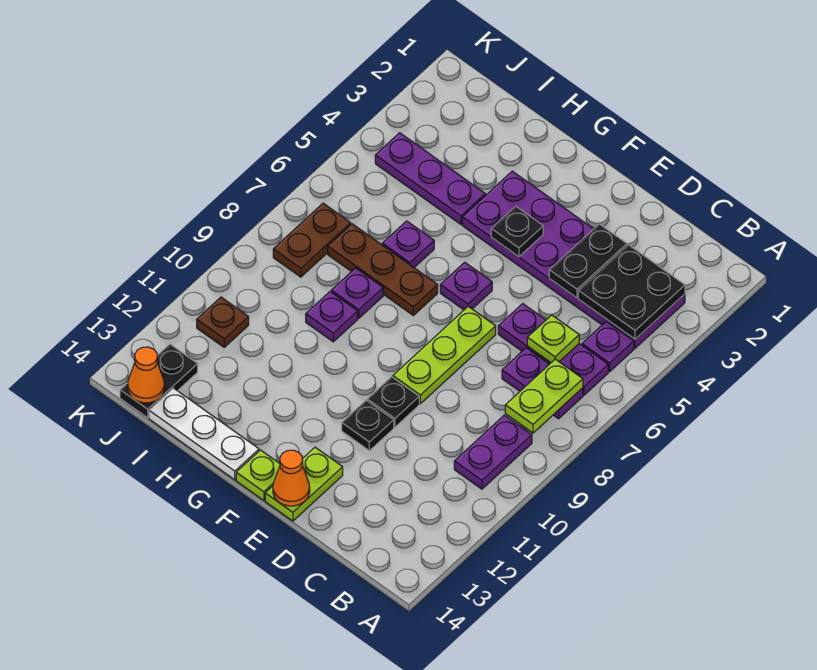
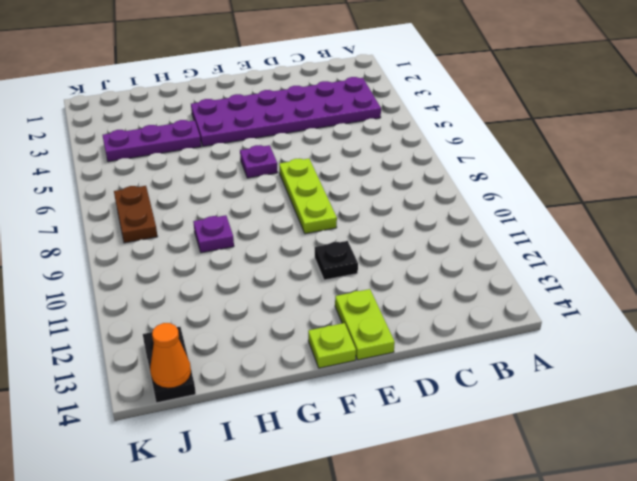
none -> purple 1x1 plate [582,321,634,372]
none -> purple 1x3 plate [498,304,608,395]
none -> purple 1x2 plate [502,348,583,419]

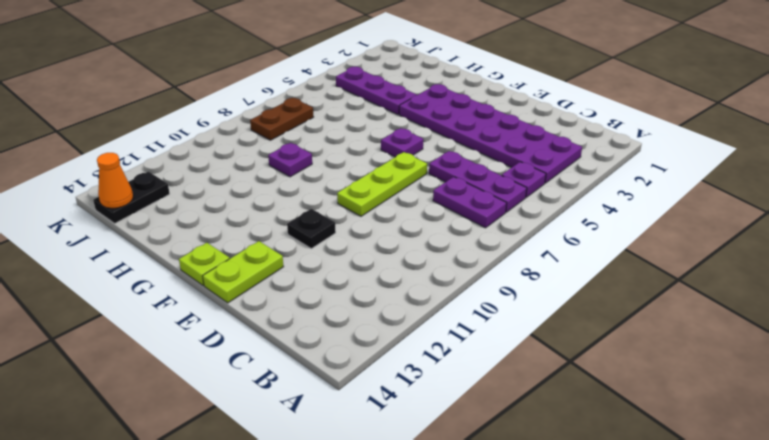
none -> purple 1x2 plate [454,415,532,489]
none -> black 1x1 plate [367,377,419,427]
none -> brown 1x3 plate [328,224,438,315]

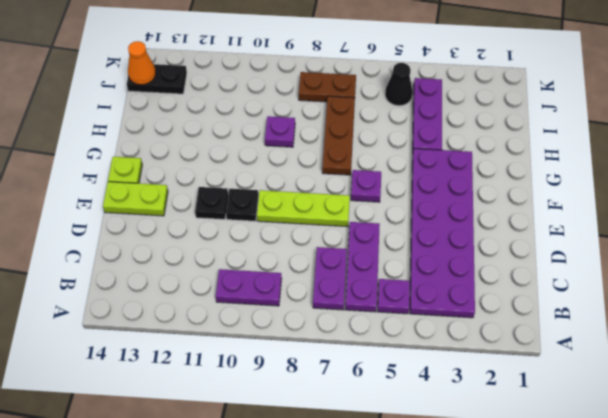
black 1x1 cone [385,63,413,106] -> none
none -> white 1x3 plate [149,388,259,480]
none -> purple 1x1 plate [382,221,434,267]
none -> purple 1x1 plate [331,268,383,318]

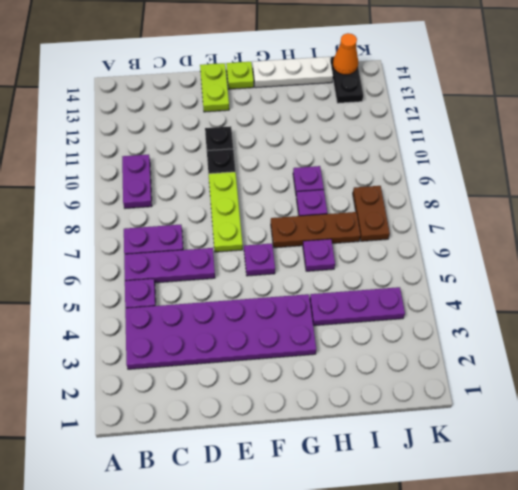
none -> brown 1x1 plate [197,297,249,347]
none -> black 2x2 plate [578,245,685,339]
none -> lime 1x2 plate [505,359,583,433]

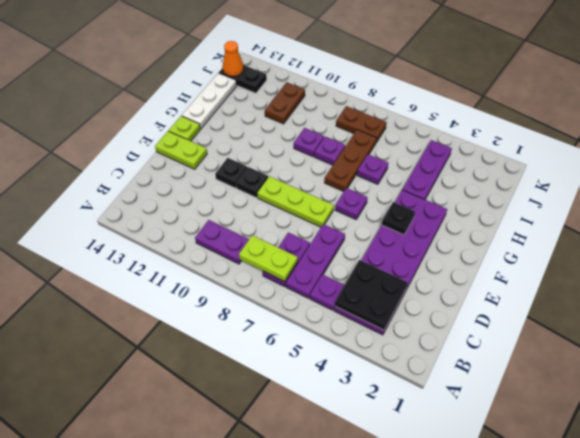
brown 1x2 plate [265,82,305,124] -> brown 1x1 plate [197,297,249,347]
none -> lime 1x1 plate [527,315,579,363]
none -> black 1x2 plate [549,224,627,298]
none -> orange 1x1 cone [273,450,310,506]

